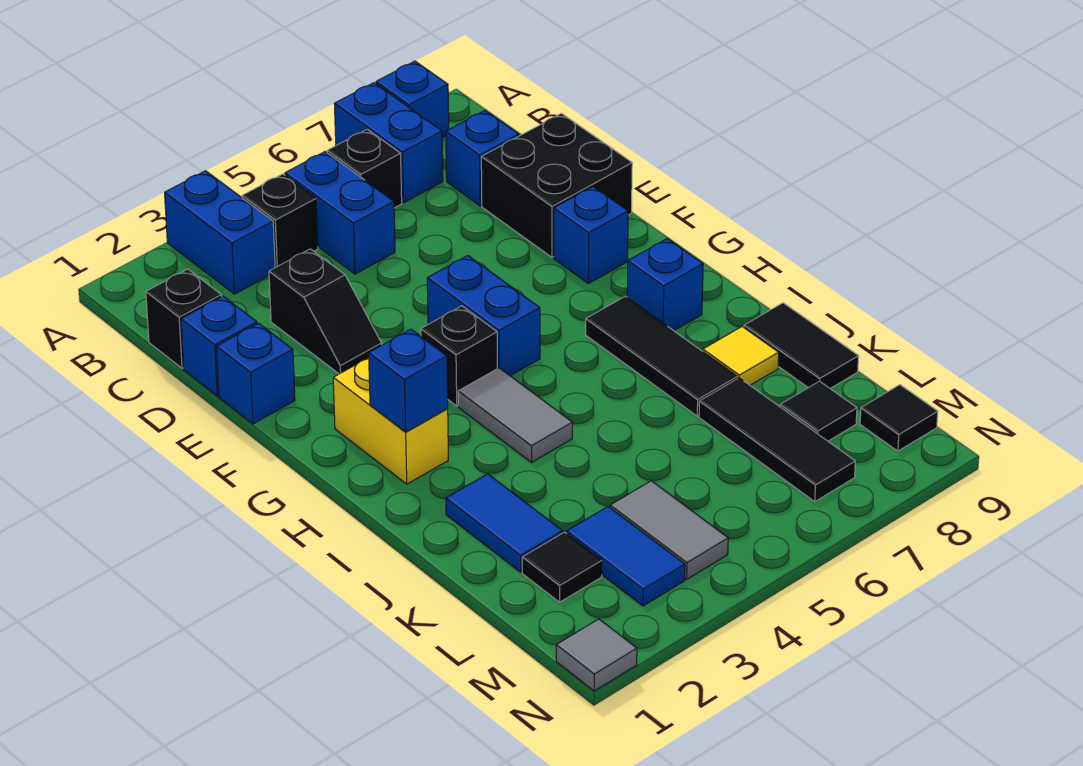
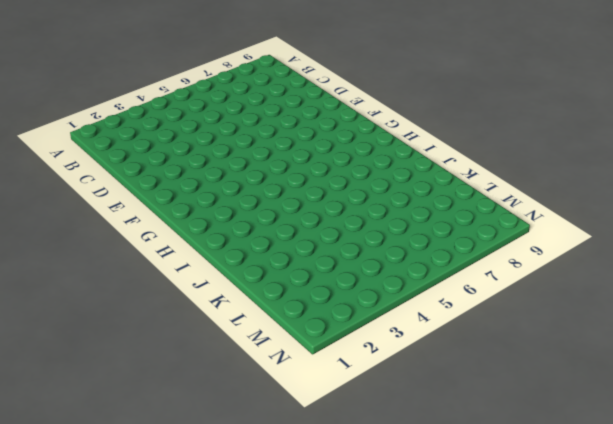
none -> blue 1x2 brick [165,171,275,294]
none -> blue 1x2 brick [334,83,443,203]
none -> blue 1x1 brick [376,61,449,138]
none -> black 1x1 brick [242,174,318,267]

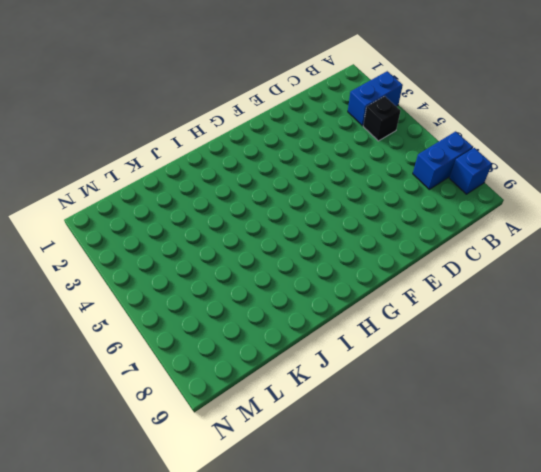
none -> blue 1x2 brick [285,152,395,274]
none -> black 1x1 brick [327,129,402,208]
none -> black 1x1 brick [146,269,221,368]
none -> blue 1x1 brick [446,111,519,206]

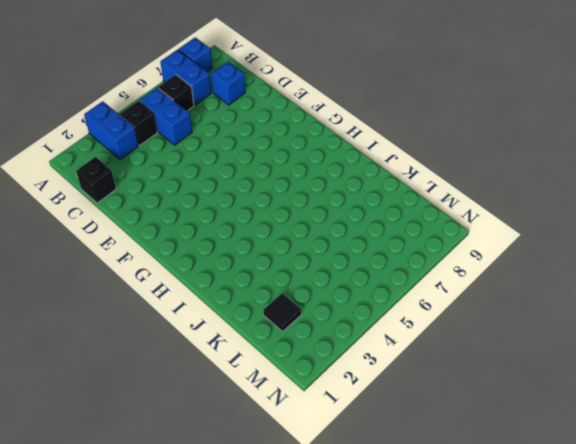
none -> blue 1x1 brick [181,296,257,396]
none -> black 1x2 slope [269,249,382,374]
none -> black 2x2 brick [481,113,632,257]
none -> blue 1x1 brick [216,323,295,424]

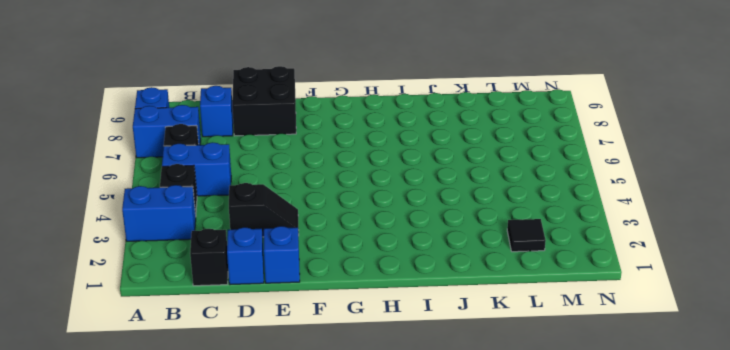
none -> blue 1x2 brick [427,255,540,376]
none -> blue 1x1 brick [554,187,628,284]
none -> yellow 1x2 brick [333,358,448,484]
none -> black 1x1 brick [421,306,497,406]

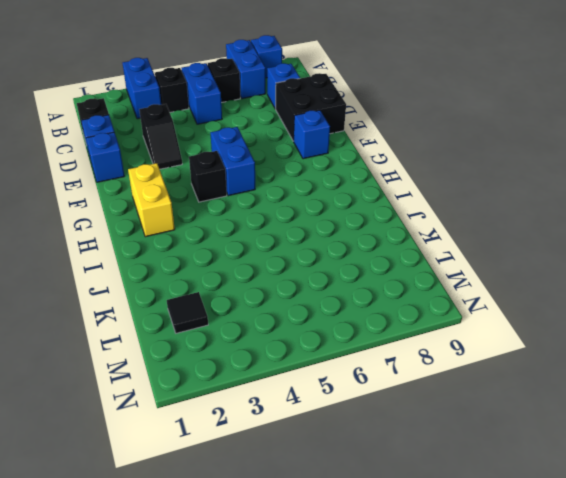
none -> grey 1x2 tile [458,368,573,462]
none -> black 1x3 tile [586,296,737,416]
none -> blue 1x1 brick [627,239,703,331]
none -> blue 1x2 tile [446,474,563,572]

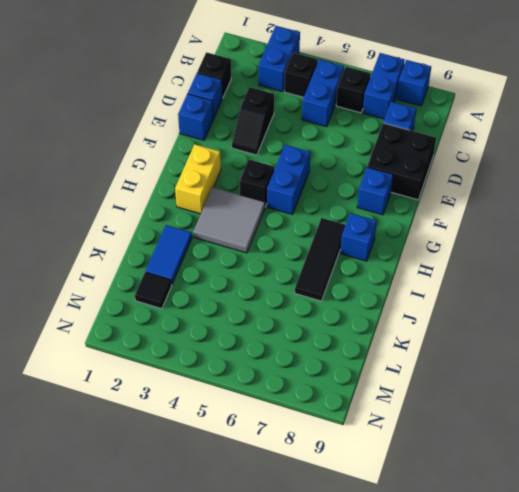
grey 2x2 tile [193,187,265,253] -> grey 1x2 tile [458,368,573,462]
none -> yellow 1x1 tile [703,327,779,385]
none -> black 1x2 tile [744,303,859,388]
none -> black 1x3 tile [699,378,855,502]
none -> blue 1x2 tile [567,507,685,606]

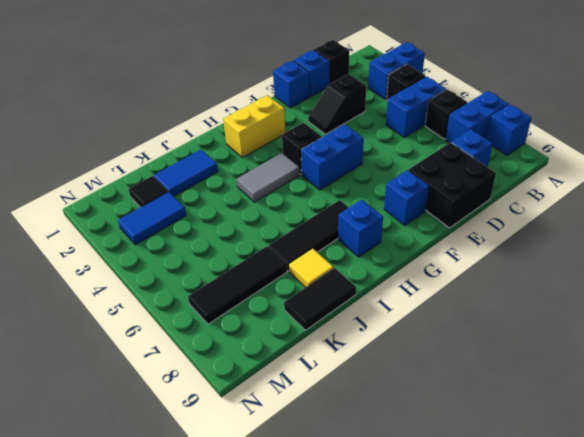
none -> grey 1x2 tile [610,481,728,579]
none -> black 1x1 tile [780,381,857,441]
none -> black 1x1 tile [860,385,938,451]
none -> grey 1x1 tile [556,619,637,691]

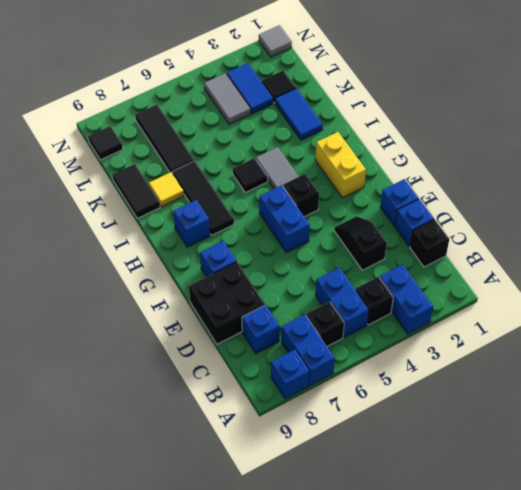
black 1x1 tile [233,158,268,193] -> black 1x1 tile moved to [780,381,857,441]
none -> blue 1x1 brick [369,329,448,432]

